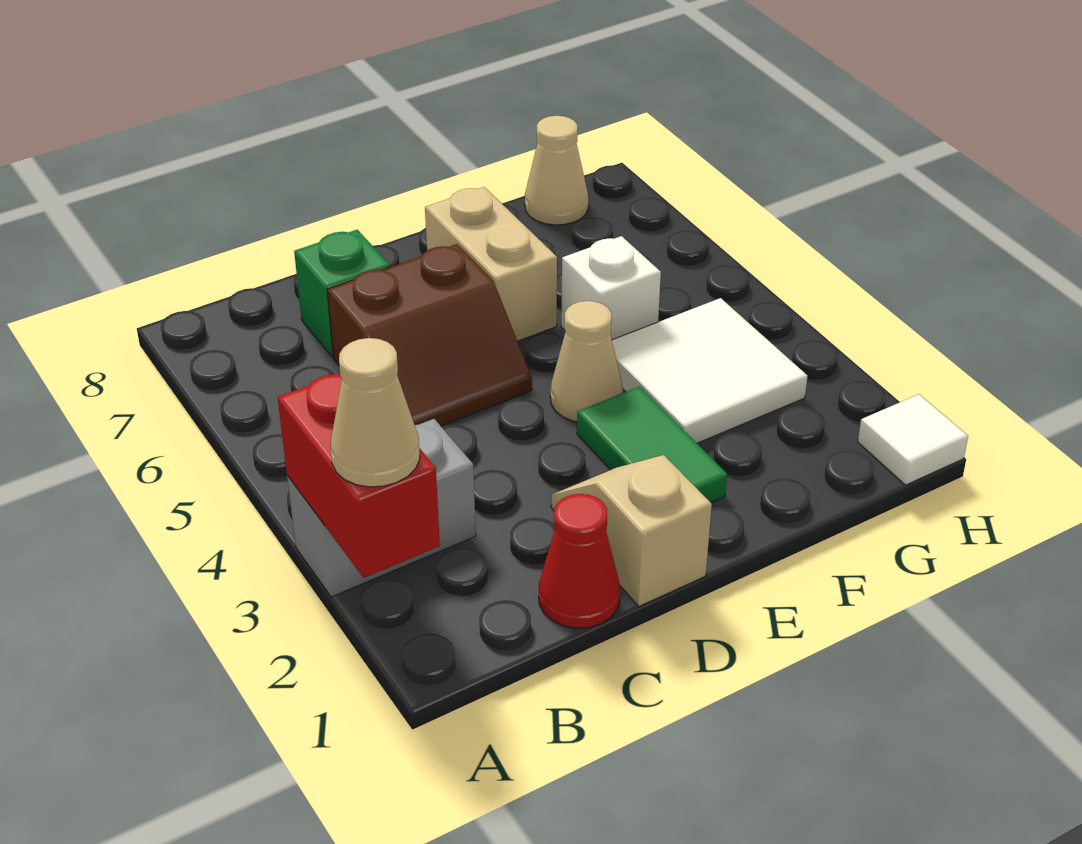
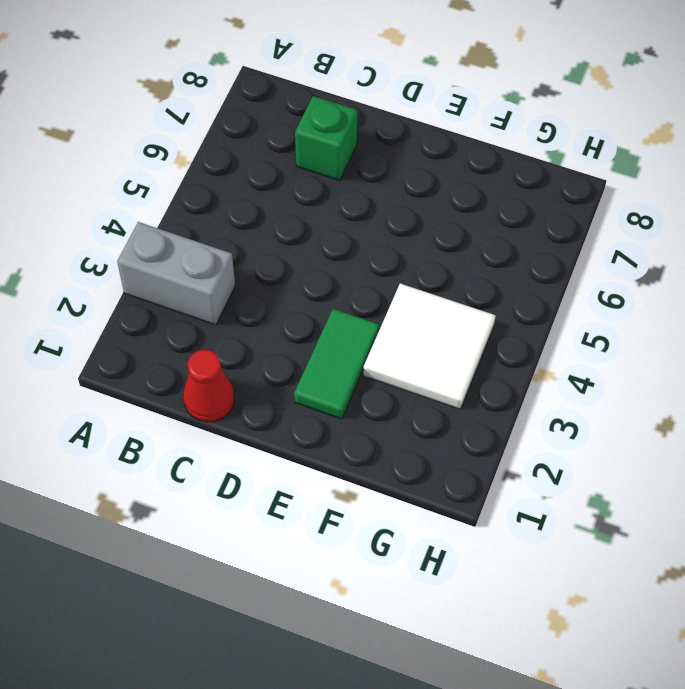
none -> brown 2x2 slope [327,244,532,426]
none -> tan 1x2 slope [551,455,712,606]
none -> tan 1x1 cone [550,301,623,422]

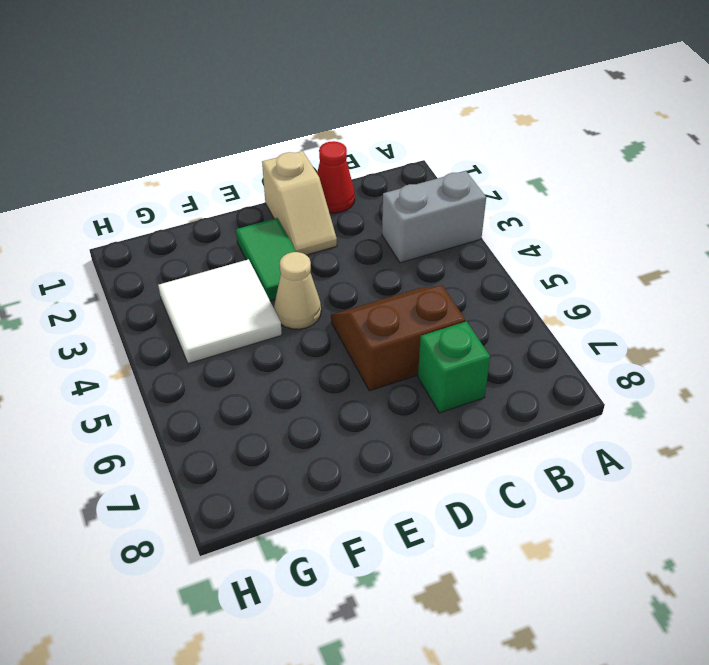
none -> tan 1x2 brick [425,187,557,341]
none -> white 1x1 brick [561,236,661,340]
none -> tan 1x1 cone [525,116,588,225]

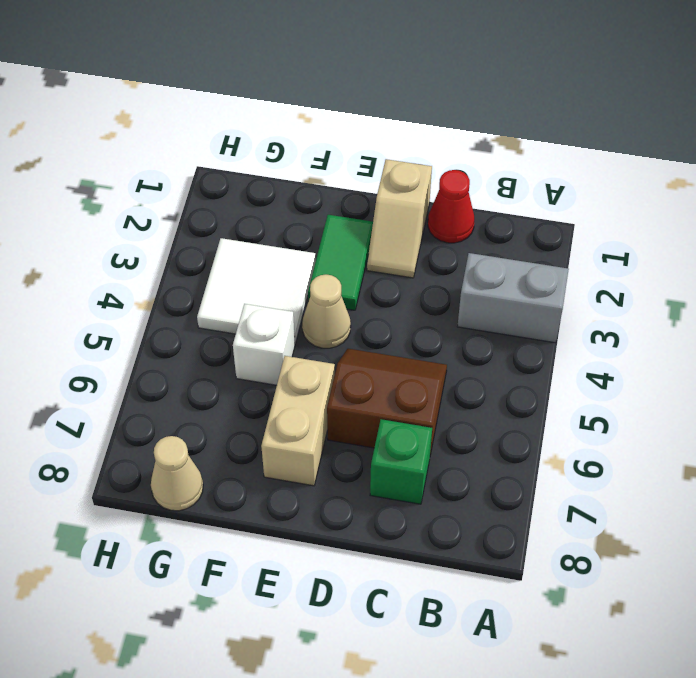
none -> white 1x1 tile [858,394,968,485]
none -> red 1x2 brick [278,374,440,578]
none -> tan 1x1 cone [331,338,420,487]

